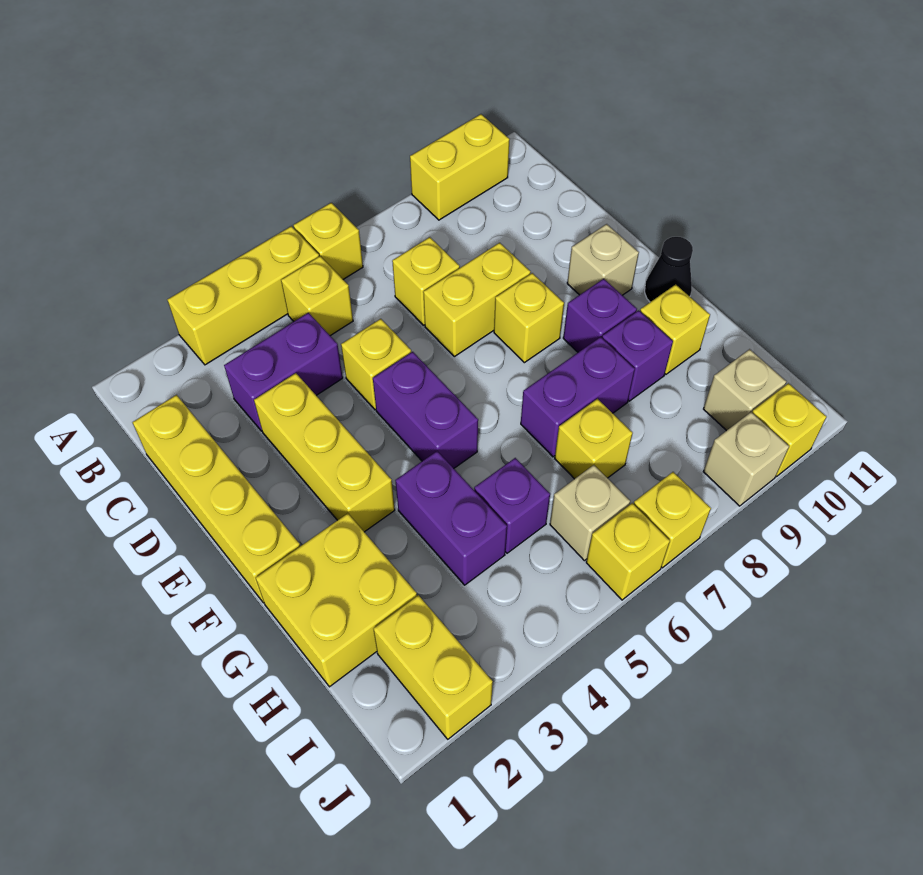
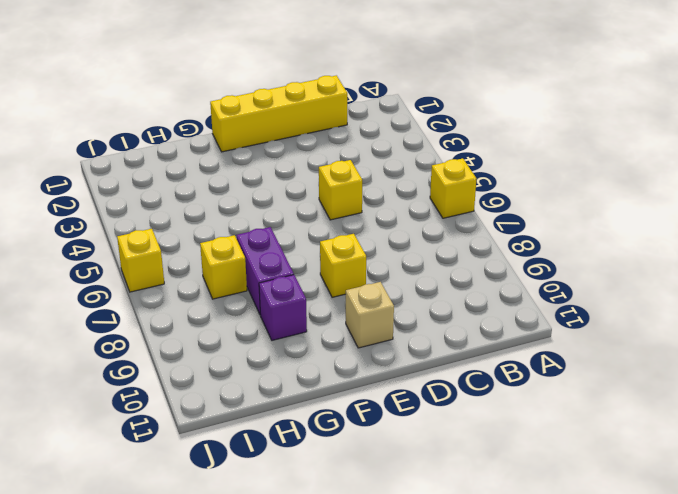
none -> yellow 1x3 brick [167,226,319,365]
none -> yellow 1x2 brick [410,114,510,220]
none -> yellow 1x1 brick [281,256,353,336]

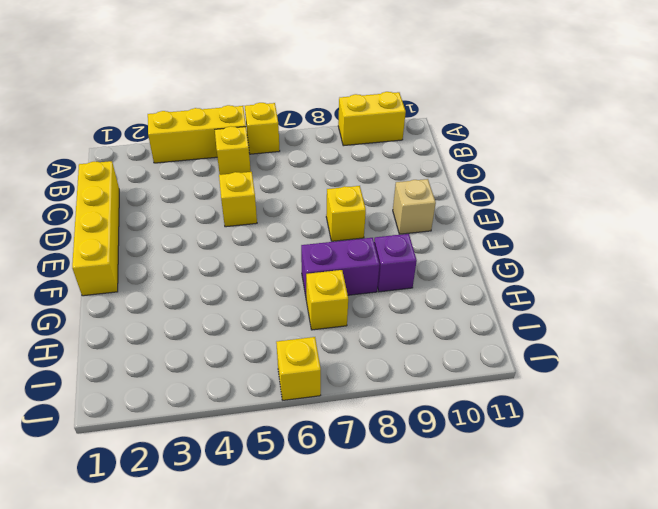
none -> purple 1x2 brick [224,313,343,431]
none -> yellow 1x1 brick [392,237,460,325]
none -> yellow 1x3 brick [254,373,395,532]

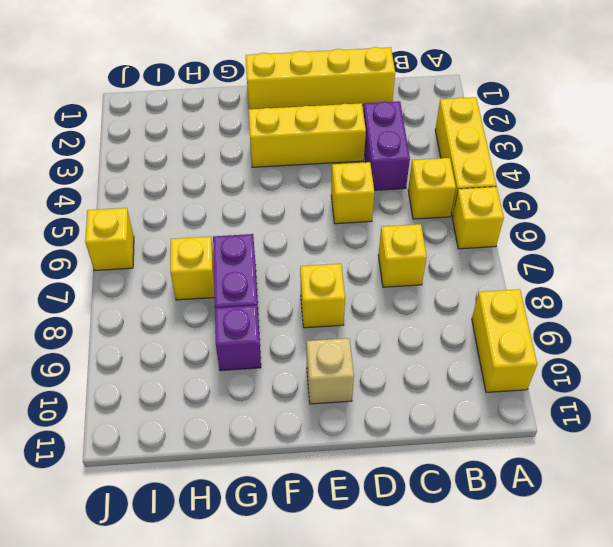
none -> yellow 1x2 brick [423,243,531,357]
none -> purple 1x2 brick [373,352,478,468]
none -> purple 1x1 brick [563,279,637,352]

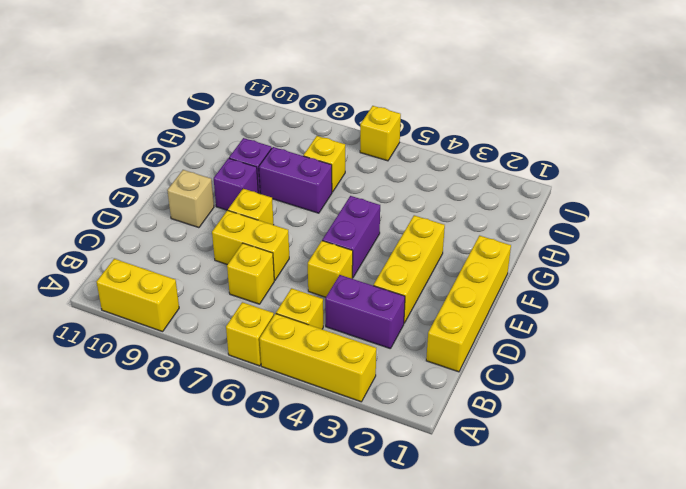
none -> black 1x1 cone [645,237,693,302]
none -> yellow 2x2 brick [256,513,417,687]
none -> purple 1x2 brick [395,451,507,585]

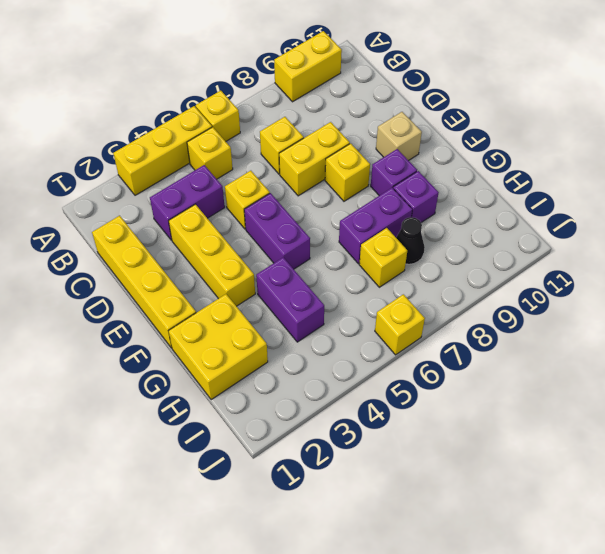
black 1x1 cone [396,217,425,264] -> black 1x1 cone moved to [645,237,693,302]
none -> yellow 1x1 brick [640,285,710,374]
none -> purple 1x1 brick [474,458,550,553]
none -> yellow 1x2 brick [373,595,493,739]

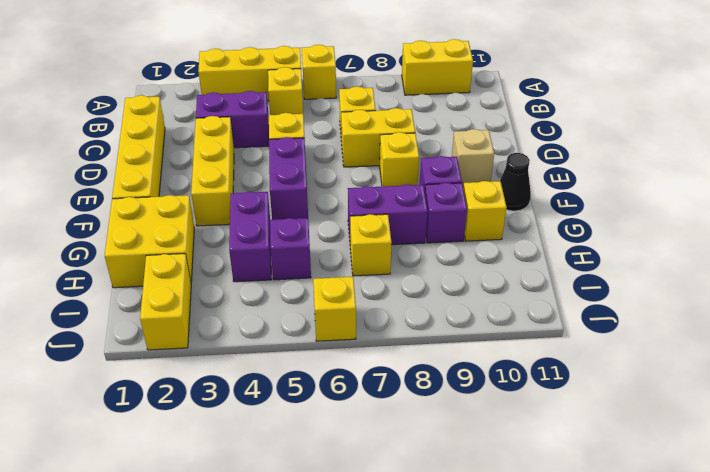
none -> tan 1x1 brick [550,465,630,561]
none -> tan 1x1 brick [704,349,786,431]
none -> yellow 1x1 brick [634,472,711,568]

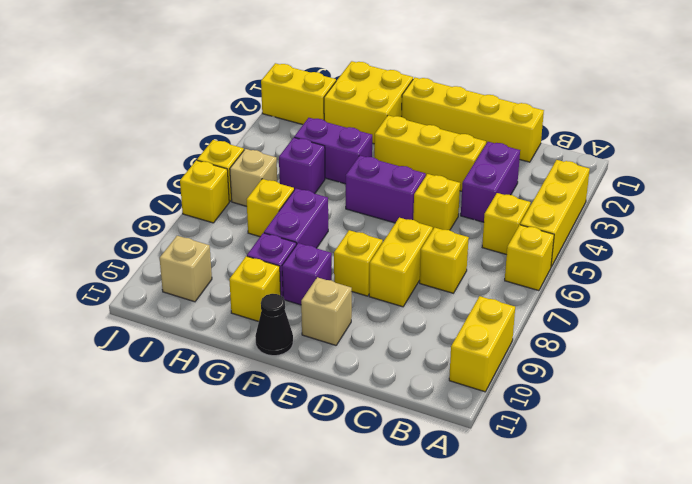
none -> tan 1x1 brick [703,412,789,506]
none -> yellow 1x1 brick [752,383,827,476]

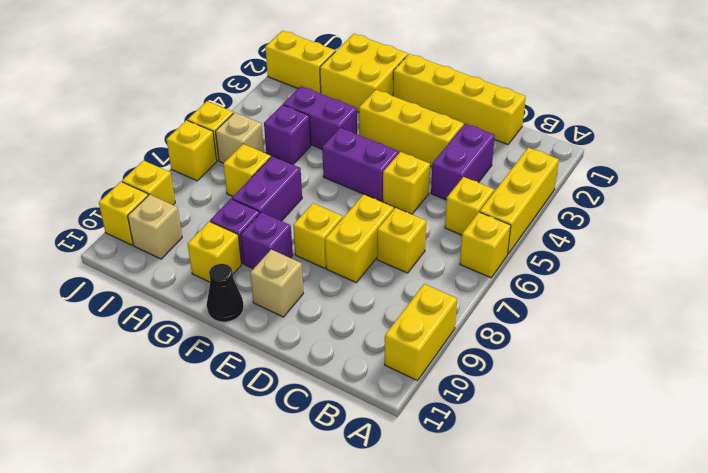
yellow 1x1 brick [122,161,175,205] -> tan 1x1 brick [703,412,789,506]

